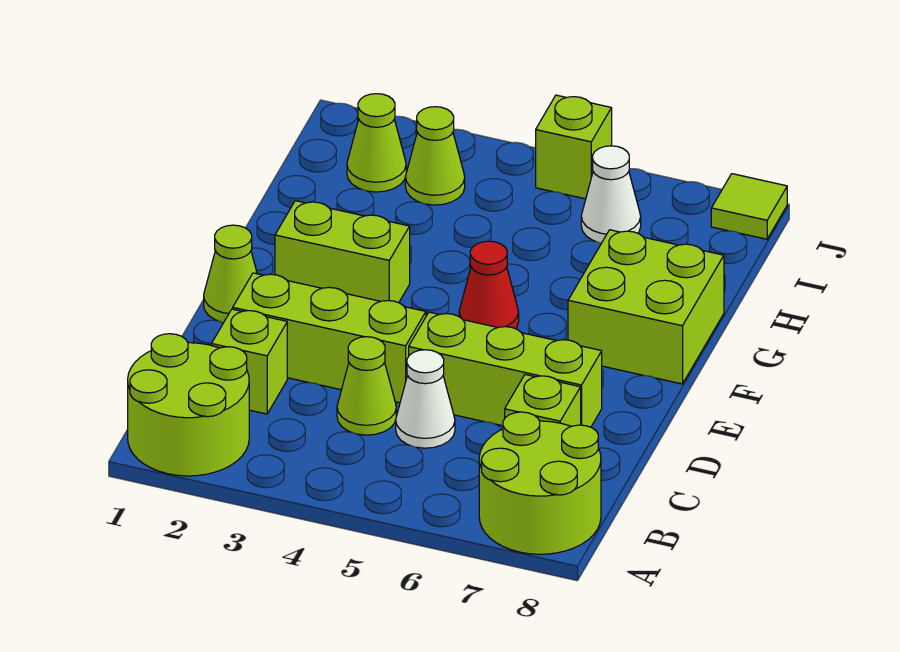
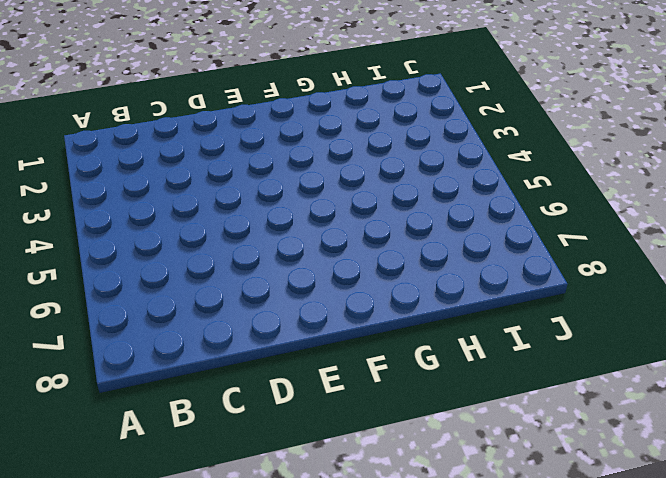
none -> lime 2x2 round brick [128,334,249,476]
none -> lime 2x2 round brick [479,412,601,554]
none -> lime 1x1 brick [212,309,287,414]

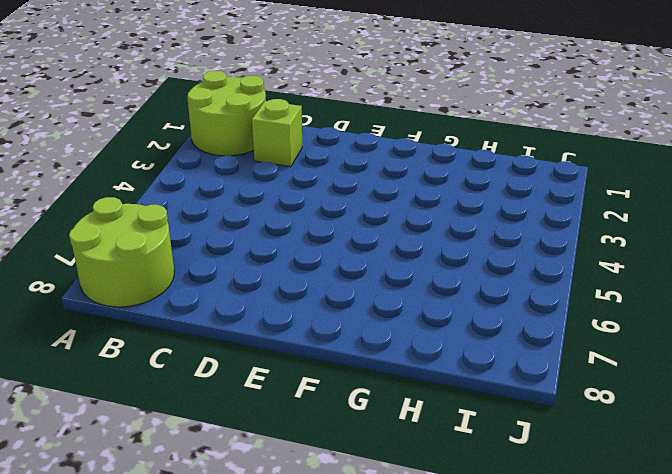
none -> lime 1x1 cone [337,337,396,435]
none -> white 1x1 cone [396,350,455,448]
none -> lime 1x1 brick [505,375,581,427]

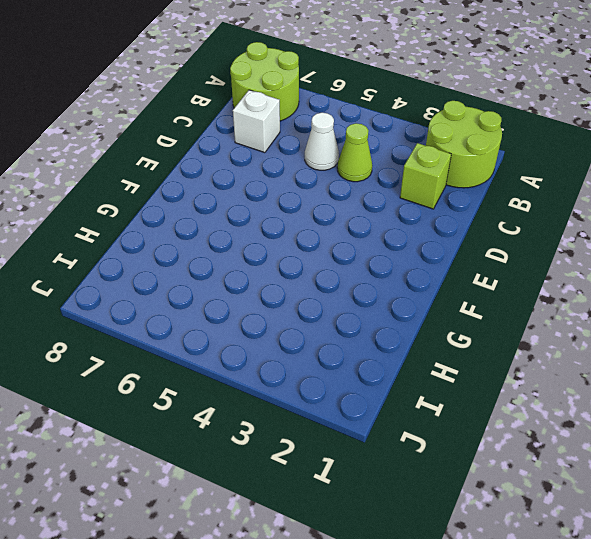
white 1x1 brick [233,90,280,153] -> lime 1x1 brick [505,375,581,427]
none -> lime 1x3 brick [233,273,426,403]
none -> lime 1x3 brick [409,312,602,427]
none -> lime 1x1 cone [204,225,257,323]

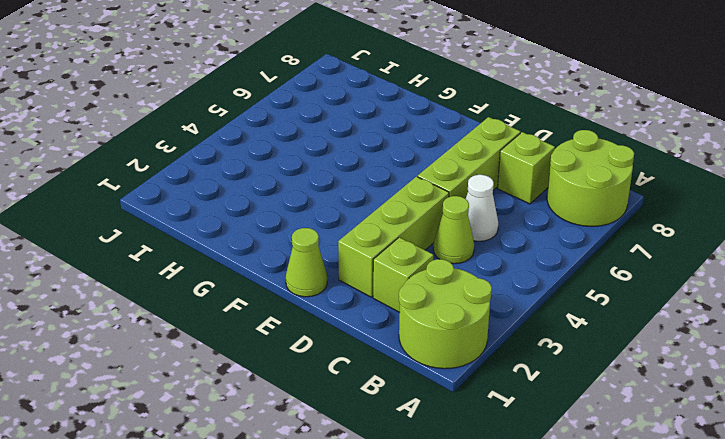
none -> lime 1x2 brick [275,201,410,303]
none -> red 1x1 cone [459,241,519,329]
none -> lime 2x2 brick [568,230,724,384]

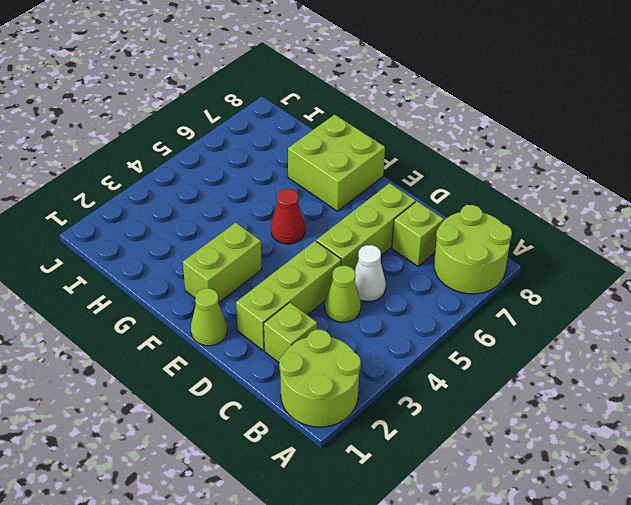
none -> lime 1x1 cone [347,94,406,192]
none -> lime 1x1 cone [405,107,465,205]
none -> white 1x1 cone [581,146,641,243]

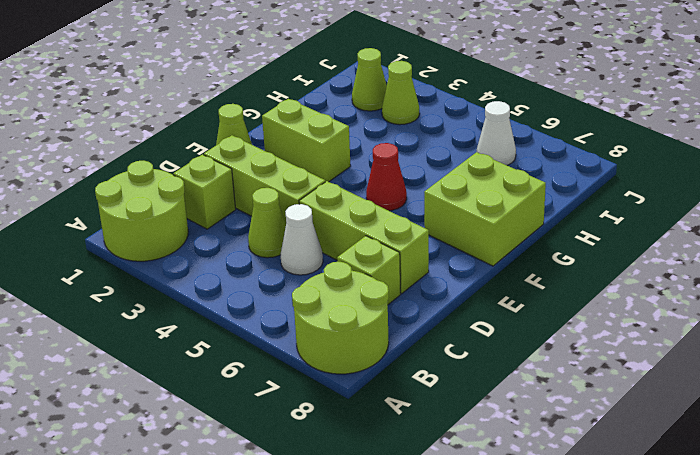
none -> lime 1x1 brick [536,95,612,199]
none -> lime 1x1 tile [711,174,787,239]

